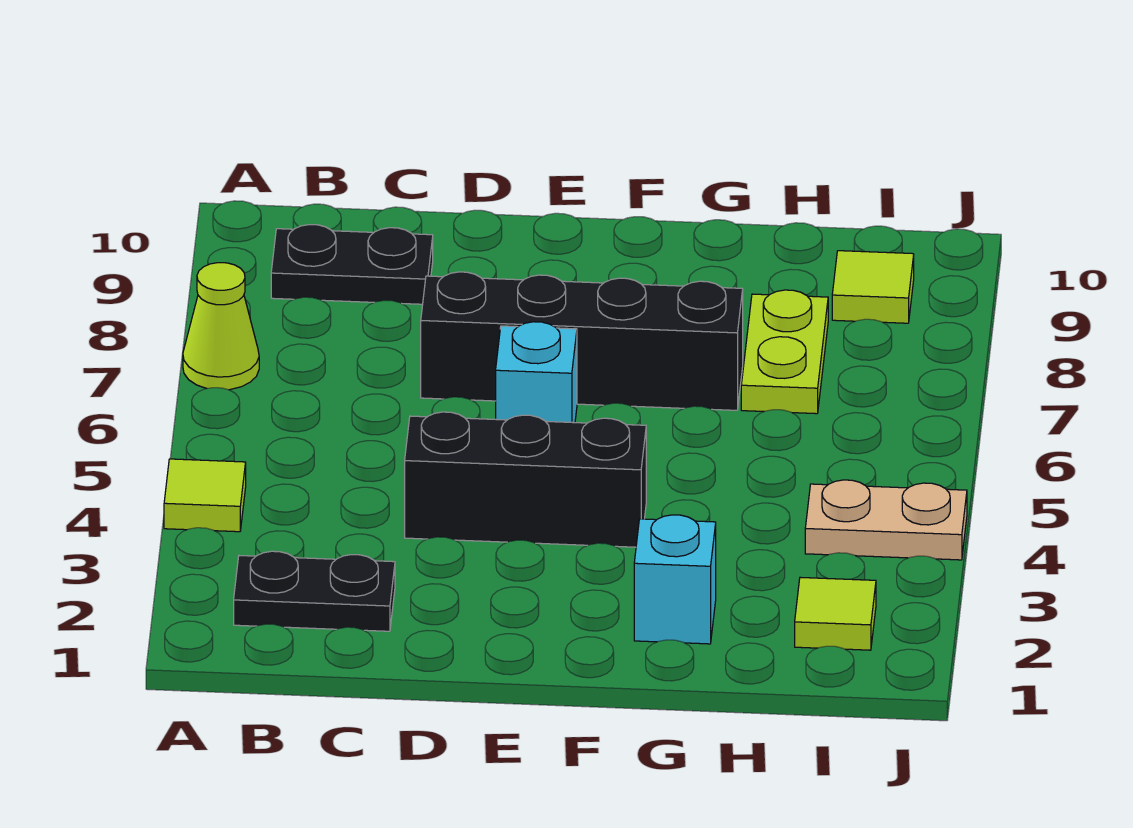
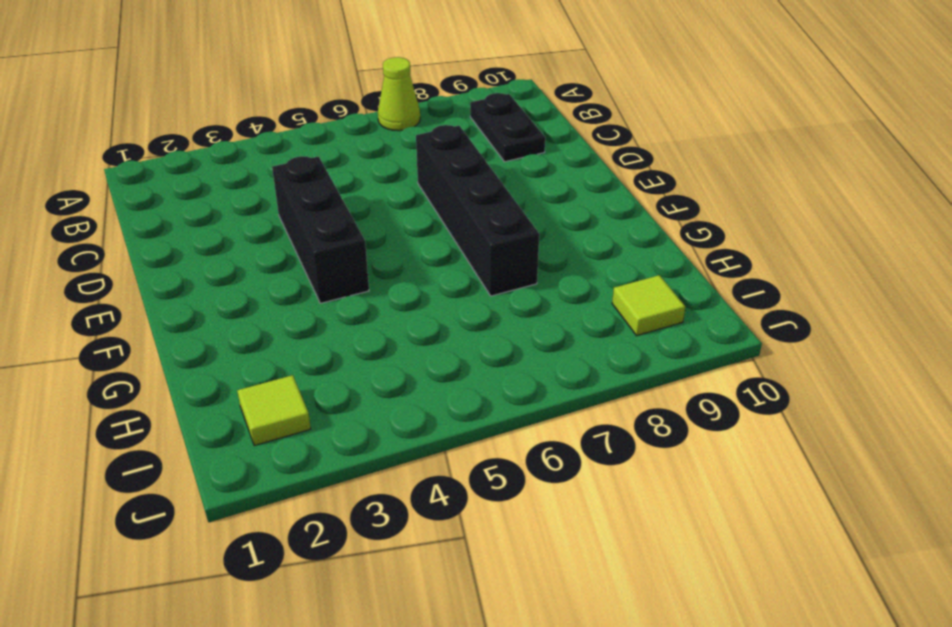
none -> lime 1x1 tile [164,459,246,532]
none -> black 1x2 plate [234,551,395,631]
none -> cyan 1x1 brick [496,322,577,423]

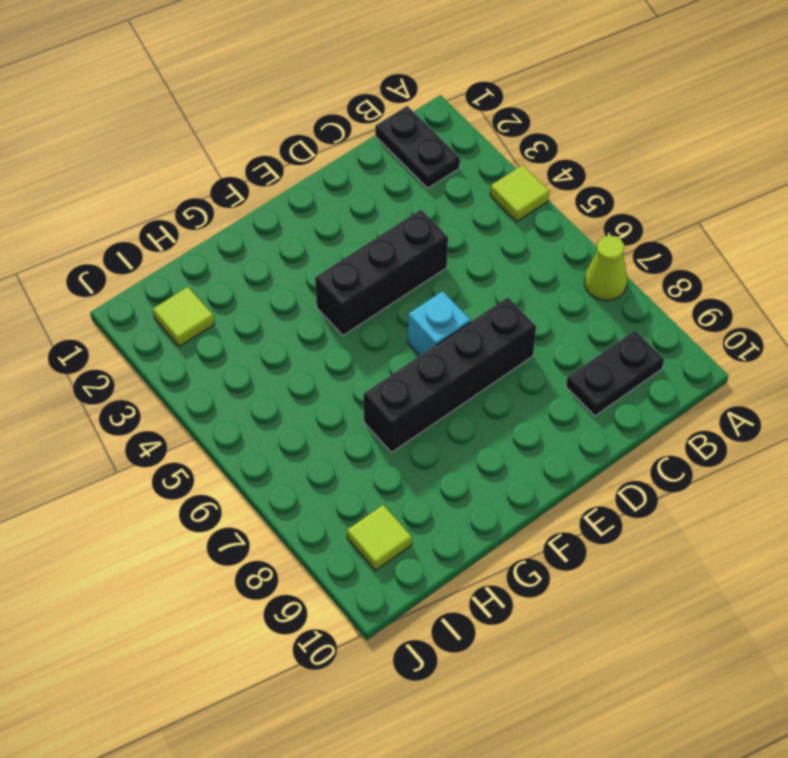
black 1x2 plate [375,106,460,188] -> black 1x2 plate turned to [234,551,395,631]
none -> cyan 1x1 brick [634,515,716,644]
none -> lime 1x2 plate [741,290,828,414]
none -> tan 1x2 plate [805,480,967,560]

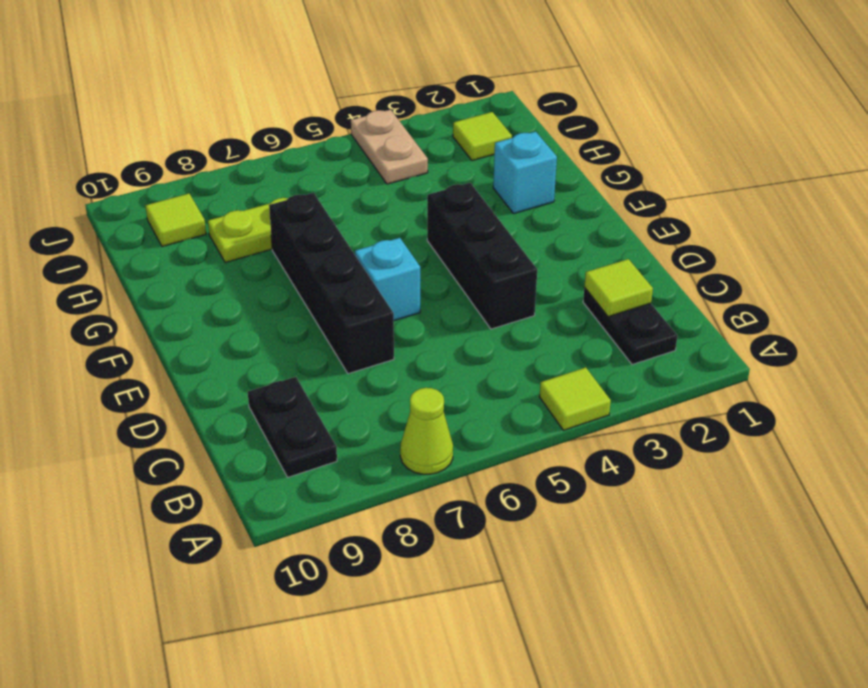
lime 1x1 tile [584,259,653,317] -> none

